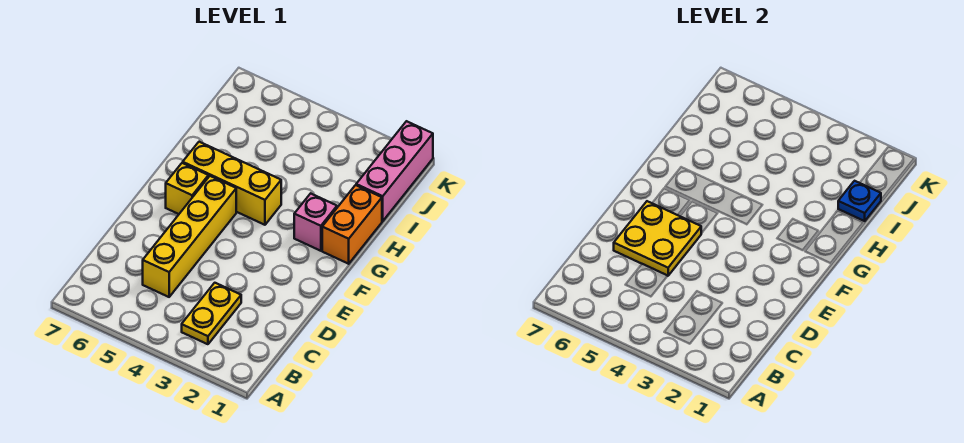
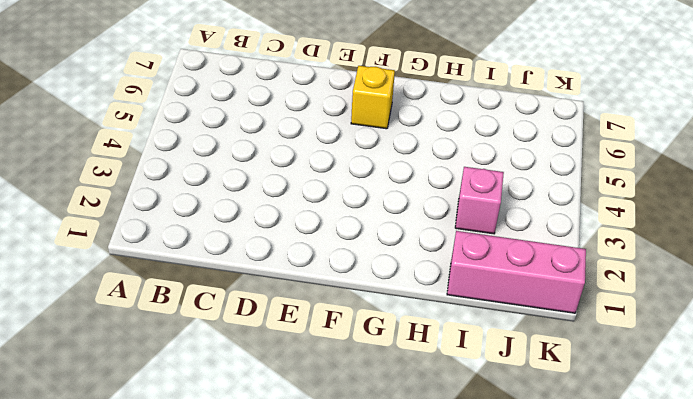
pink 1x1 brick [455,167,504,234] -> pink 1x1 brick moved to [294,193,337,251]
none -> yellow 1x2 plate [182,283,241,344]
none -> yellow 1x4 brick [143,176,236,297]

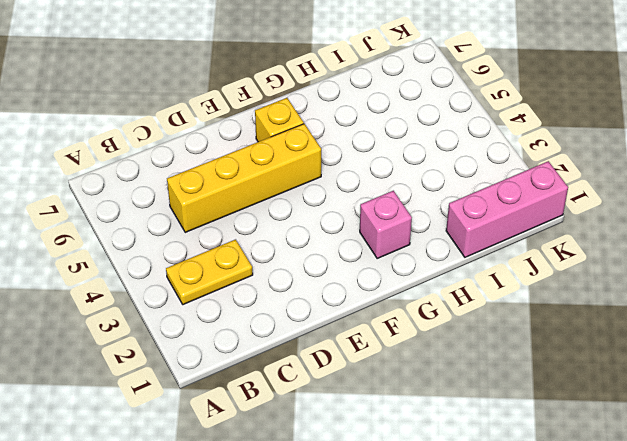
none -> orange 1x2 brick [322,185,382,264]
none -> yellow 1x3 brick [183,142,281,225]

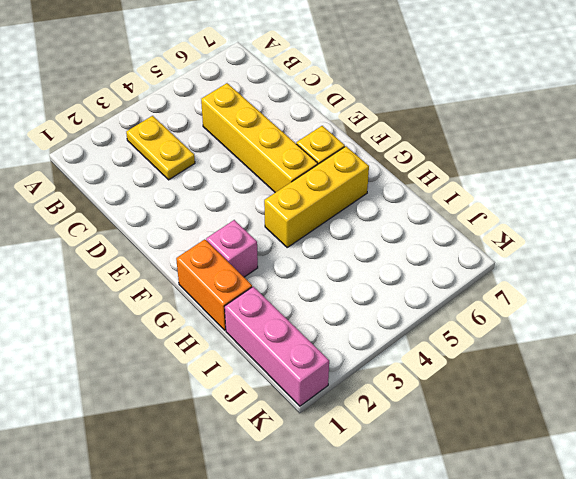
none -> yellow 2x2 plate [614,201,701,276]
none -> blue 1x1 plate [838,181,881,221]

